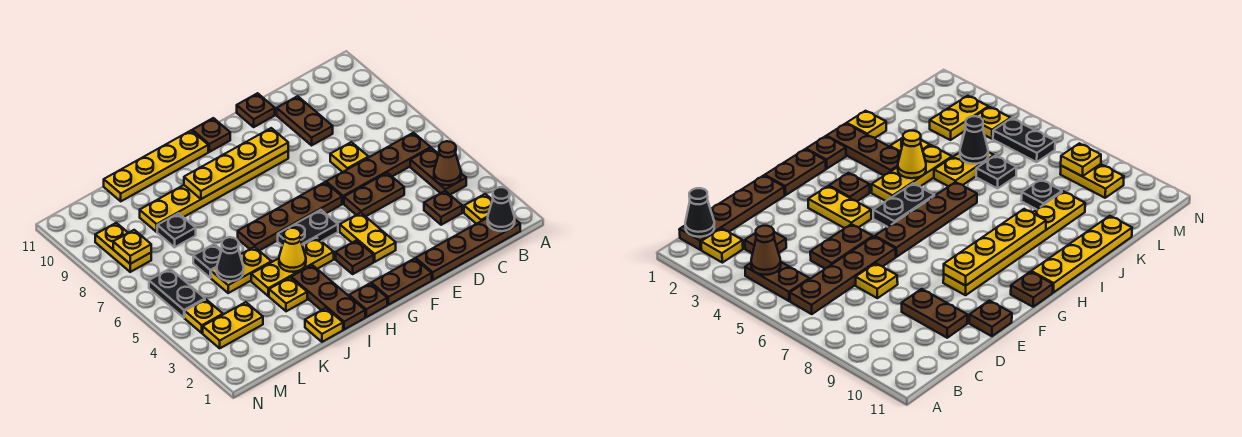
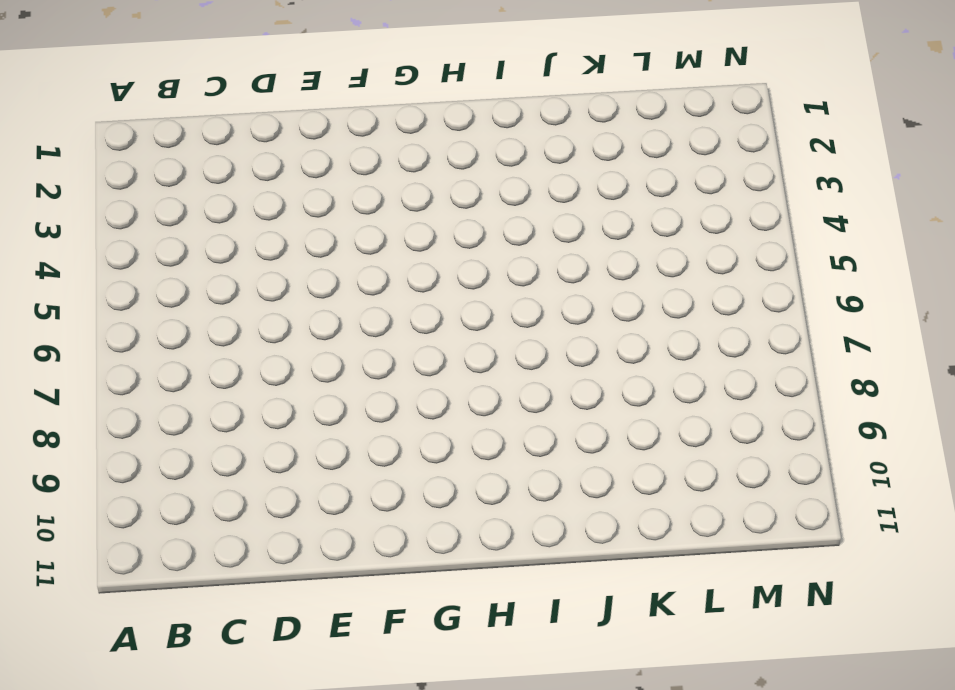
none -> brown 1x4 plate [416,218,520,280]
none -> yellow 1x1 plate [464,194,492,224]
none -> brown 1x2 plate [410,148,466,195]
none -> brown 1x4 plate [326,133,431,204]

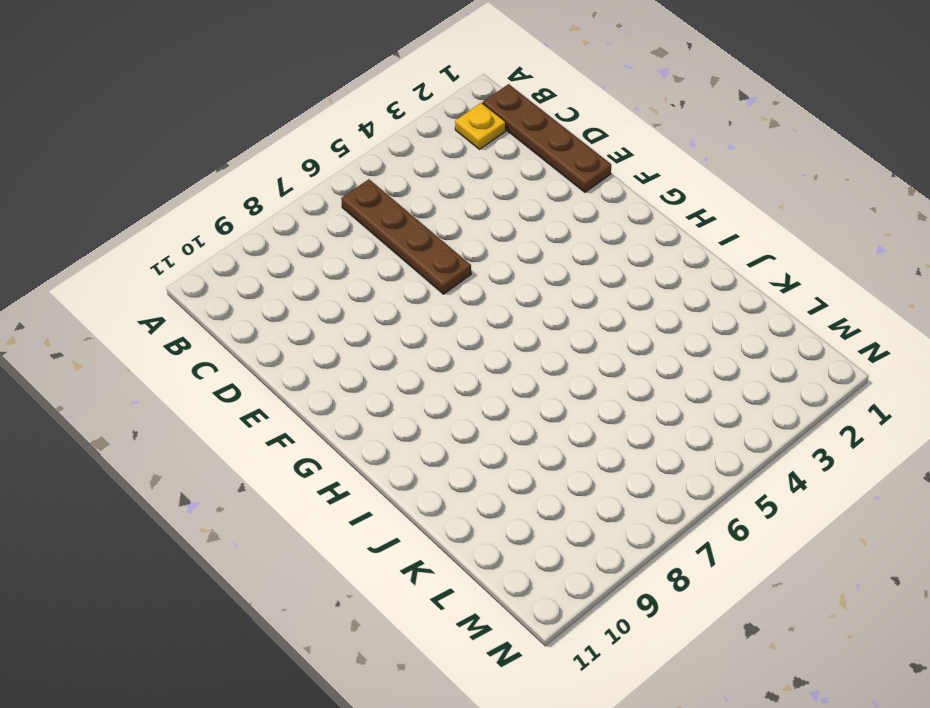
none -> brown 1x2 plate [410,148,466,195]
none -> brown 1x1 plate [424,191,462,225]
none -> brown 1x2 plate [344,173,404,217]
none -> yellow 1x1 plate [330,142,368,172]

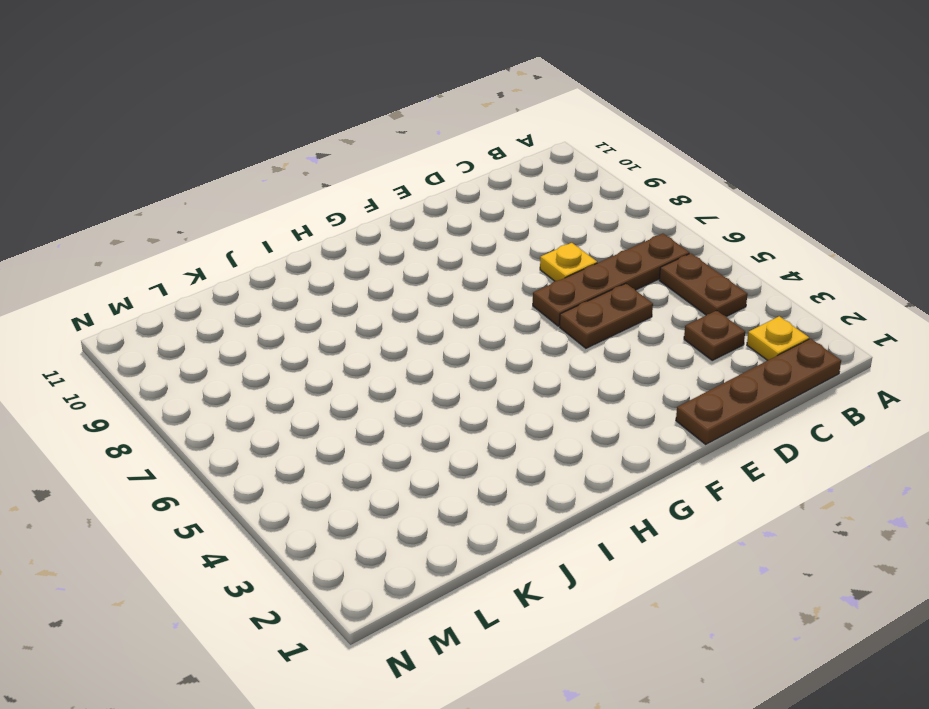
none -> brown 1x2 plate [277,96,333,145]
none -> brown 1x1 plate [237,93,275,127]
none -> brown 1x2 plate [371,259,432,305]
none -> yellow 1x2 plate [340,213,396,262]

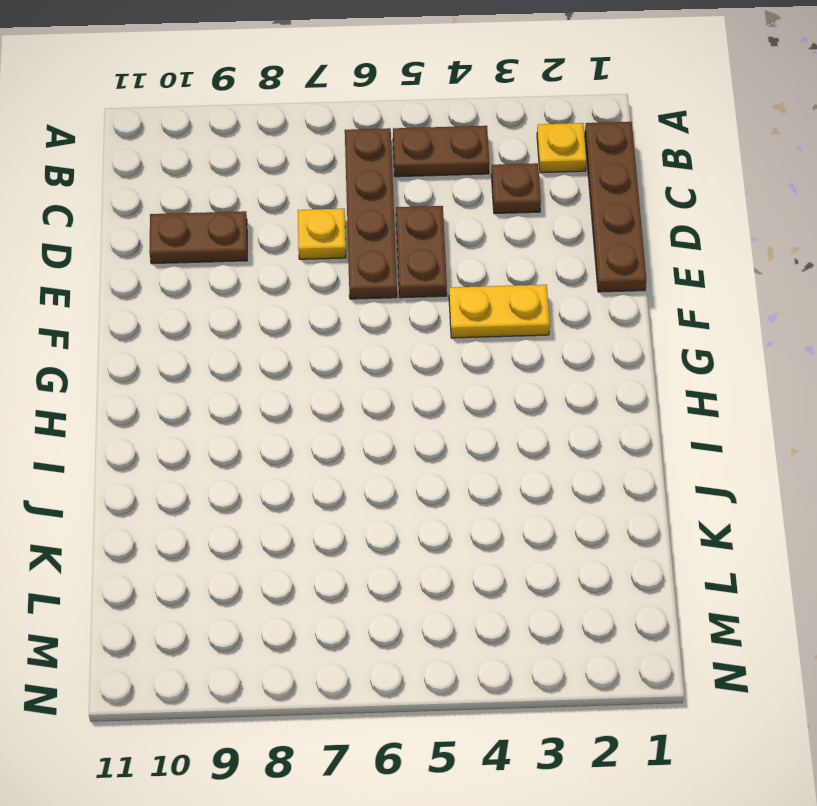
none -> brown 1x1 plate [237,93,275,127]
none -> brown 1x2 plate [371,259,432,305]
none -> brown 1x4 plate [238,182,342,251]
none -> yellow 1x6 plate [140,151,288,232]

